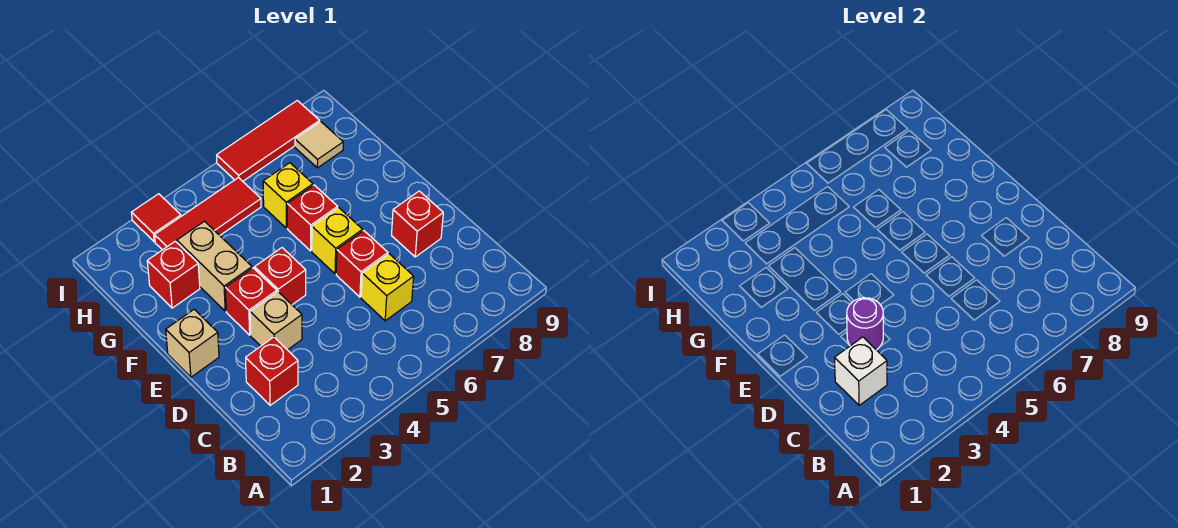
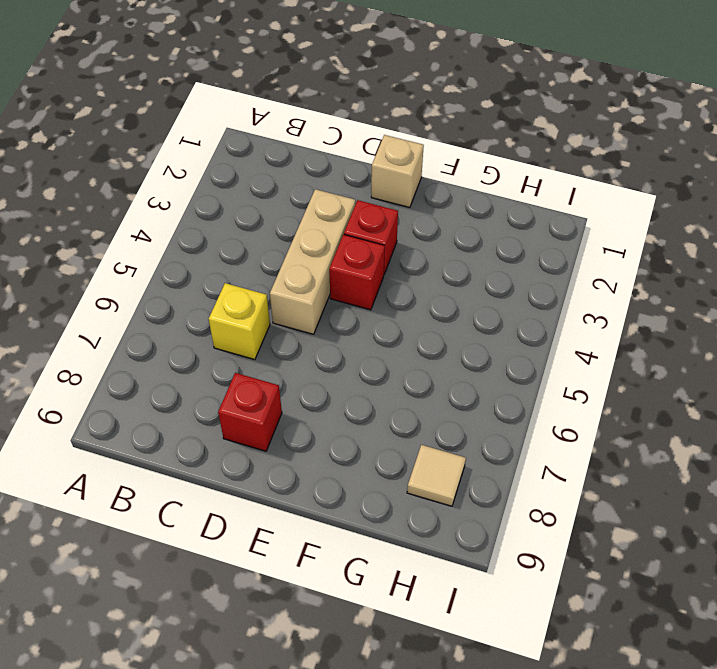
tan 1x3 brick [270,189,355,334] -> tan 1x1 brick [250,292,302,350]
none -> red 1x1 brick [246,337,298,405]
none -> red 1x1 brick [336,231,388,297]
none -> yellow 1x1 brick [312,208,363,274]

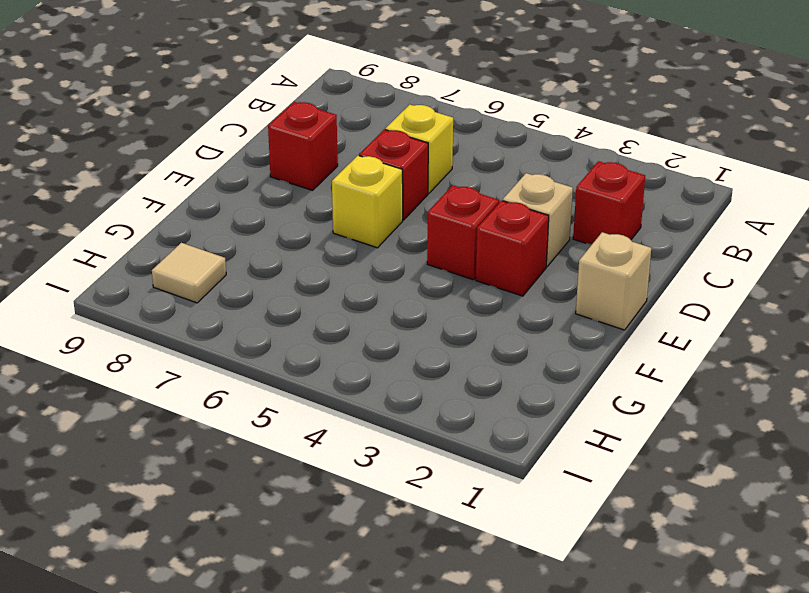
none -> tan 1x2 brick [177,221,252,311]
none -> red 1x1 brick [287,185,338,251]
none -> red 1x1 brick [147,241,200,308]

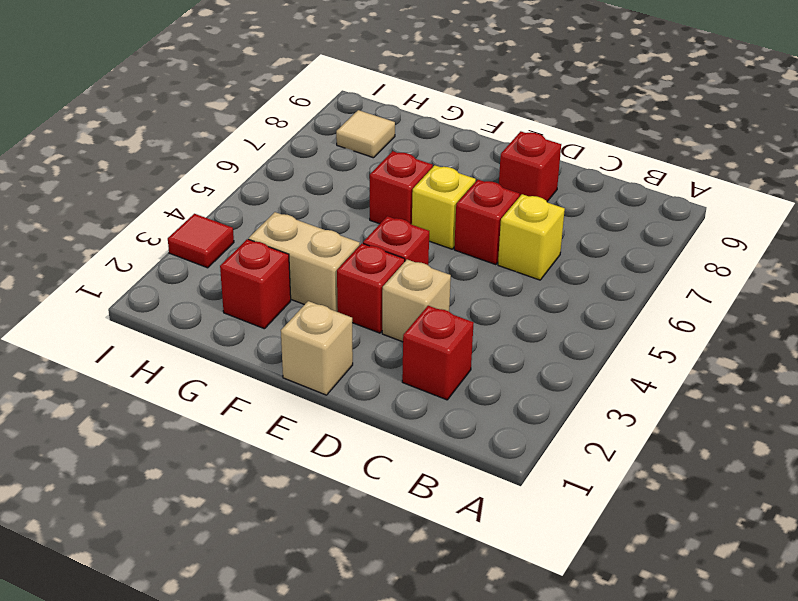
none -> yellow 1x1 brick [263,163,313,228]
none -> red 1x3 tile [155,177,261,250]
none -> red 1x3 tile [217,101,320,181]

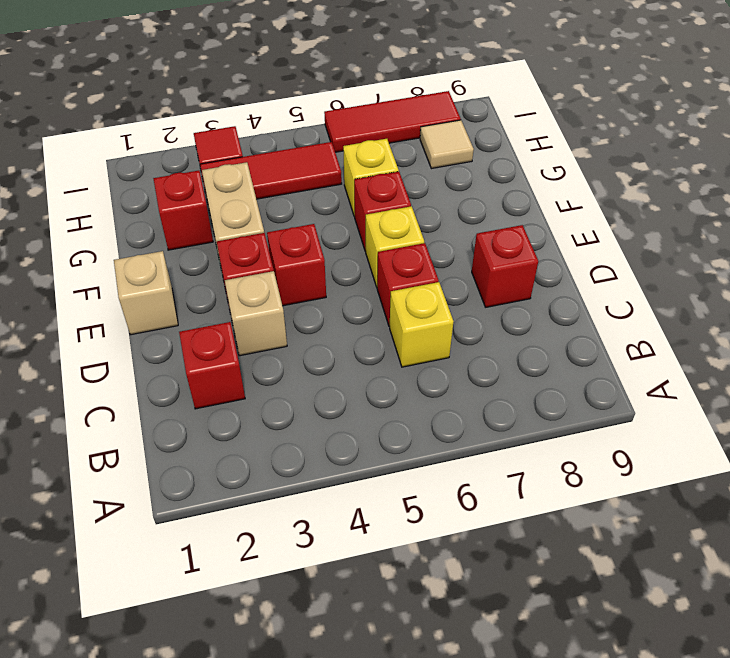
none -> white 1x1 brick [835,337,887,405]
none -> purple 1x1 round brick [847,298,883,350]

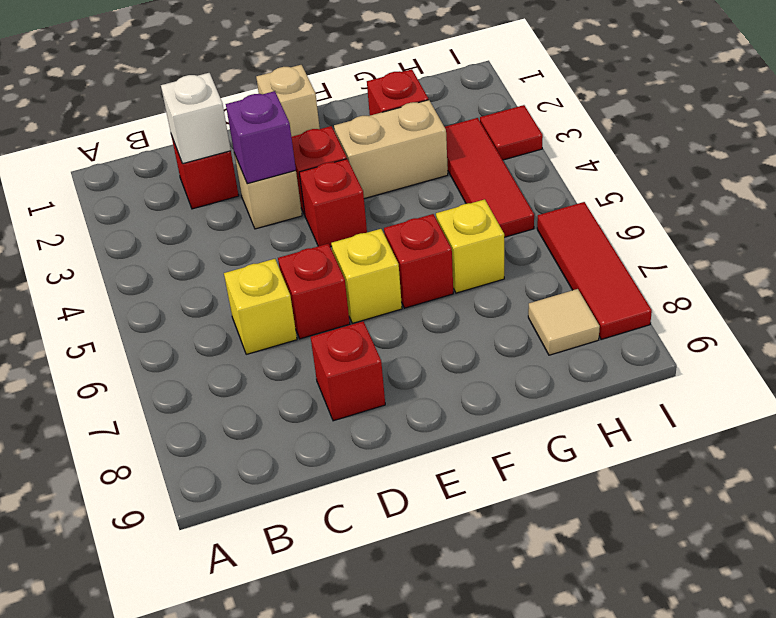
purple 1x1 brick [226,91,296,184] -> purple 1x1 round brick [847,298,883,350]

